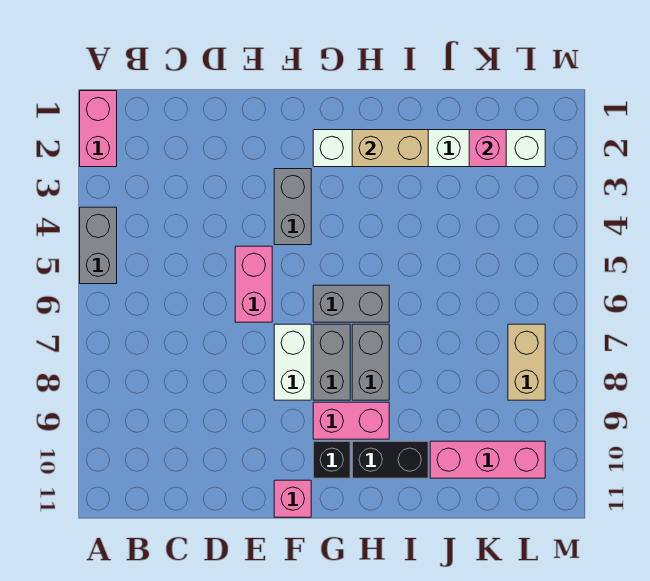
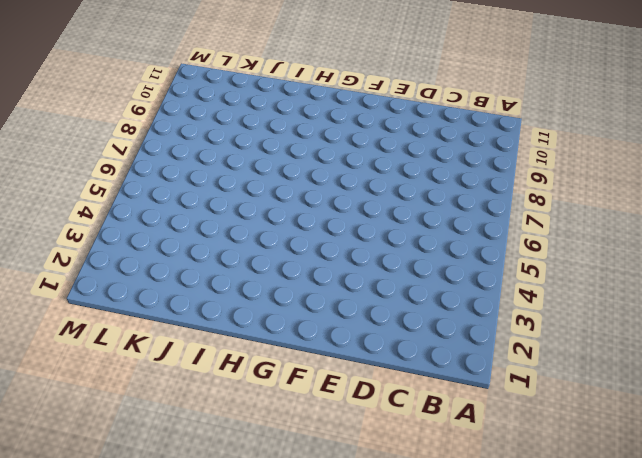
none -> pink 1x2 brick [80,91,117,167]
none -> grey 1x2 brick [80,207,117,284]
none -> pink 1x2 brick [235,246,272,322]

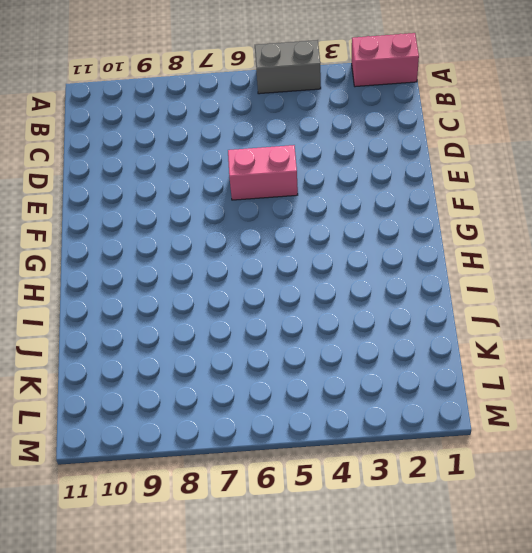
none -> grey 1x2 brick [274,169,311,245]
none -> white 1x2 brick [274,324,311,400]
none -> pink 1x1 brick [274,480,311,517]

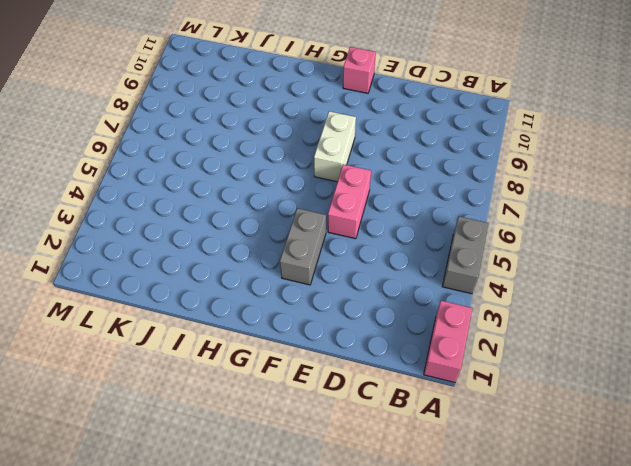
none -> white 1x6 brick [313,130,545,167]
none -> grey 1x2 brick [313,285,389,322]
none -> grey 1x2 brick [313,324,350,400]

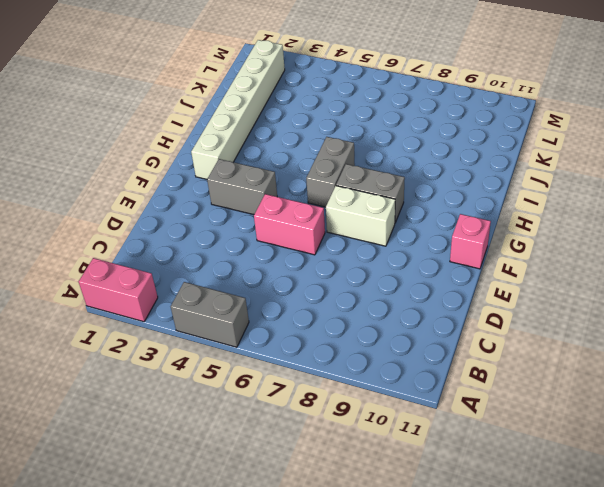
none -> pink 1x2 brick [313,402,389,439]
none -> black 1x1 brick [313,441,350,478]
none -> grey 1x2 brick [352,324,389,400]

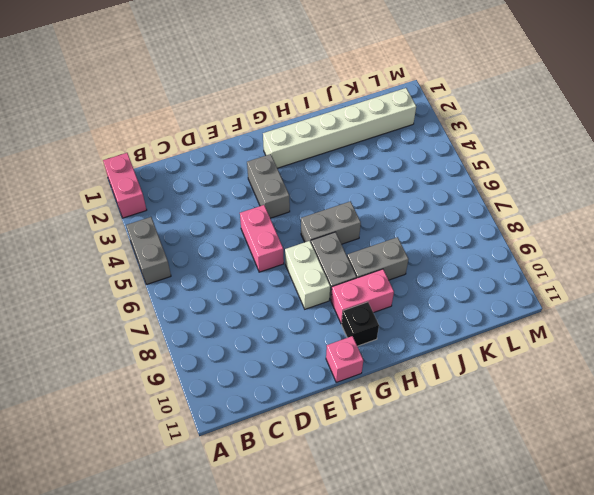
grey 1x2 brick [347,237,408,280] -> grey 1x2 brick turned to [352,324,389,400]
none -> black 1x2 brick [352,441,428,478]
none -> pink 1x3 brick [430,441,545,478]
none -> tan 1x2 brick [508,324,545,400]

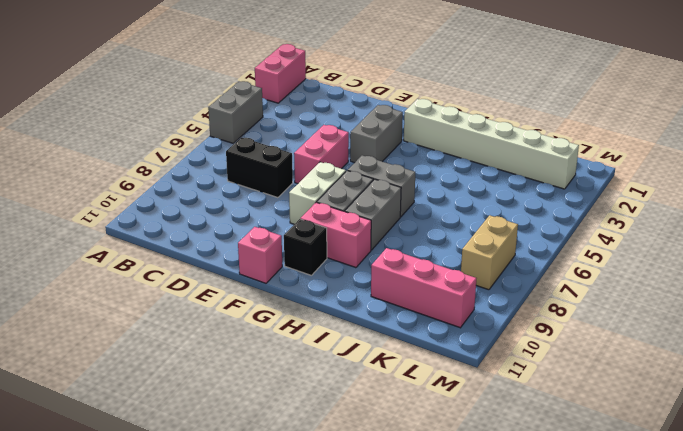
black 1x2 brick [226,137,293,198] -> black 1x2 brick moved to [352,441,428,478]
none -> tan 1x2 brick [352,130,428,167]
none -> pink 1x1 brick [469,130,506,167]

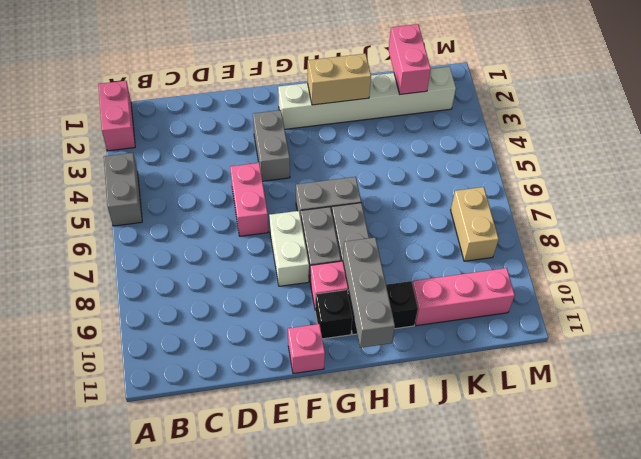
grey 1x3 brick [343,238,395,348] -> none
pink 1x2 brick [389,24,431,94] -> pink 1x1 brick [469,130,506,167]

